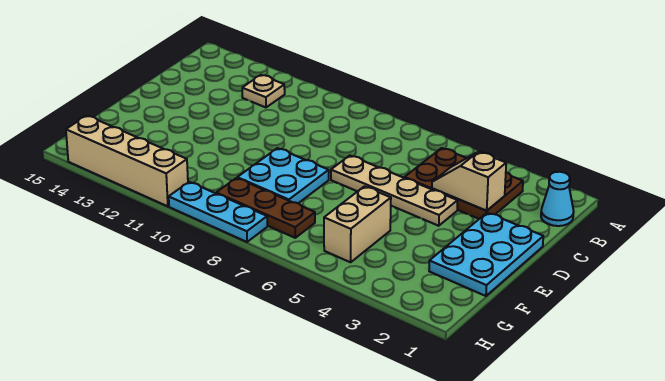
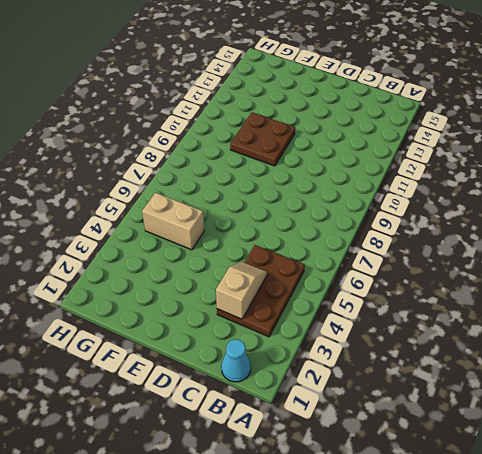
brown 2x2 plate [230,112,295,166] -> none
none -> tan 1x1 plate [242,75,285,107]
none -> cyan 2x3 plate [429,213,543,296]

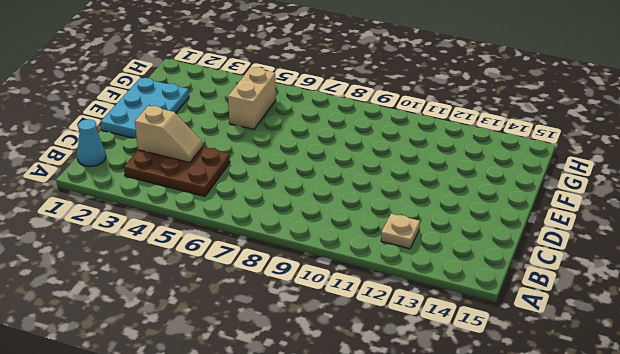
none -> tan 1x4 plate [331,156,458,226]
none -> cyan 2x2 plate [237,148,329,203]

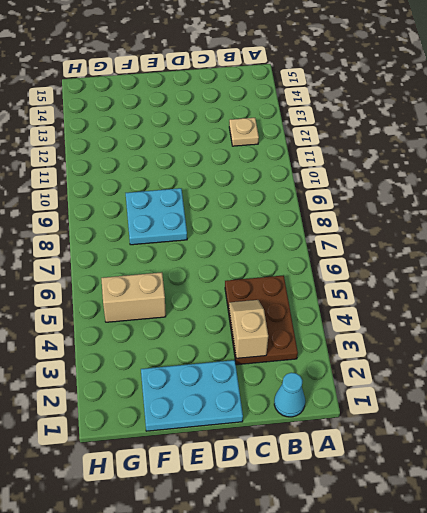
none -> tan 1x4 plate [331,156,458,226]
none -> brown 1x3 plate [216,178,315,238]

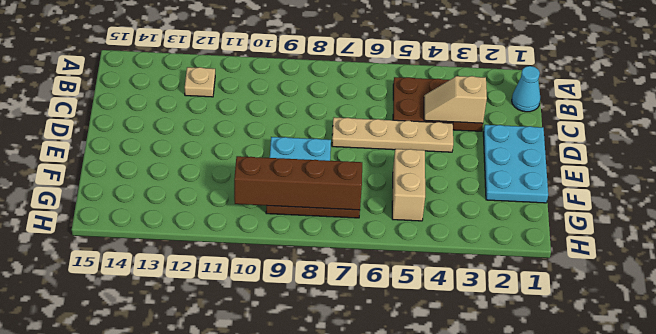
brown 1x4 brick [234,156,362,210] -> none
none -> cyan 1x3 plate [169,182,267,242]
none -> tan 1x4 brick [66,116,188,206]

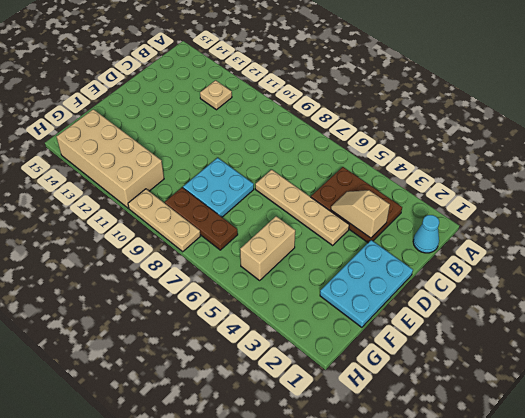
tan 2x4 brick [56,109,164,208] -> tan 1x4 brick [66,116,188,206]
tan 1x3 plate [128,189,200,252] -> cyan 1x3 plate [169,182,267,242]

